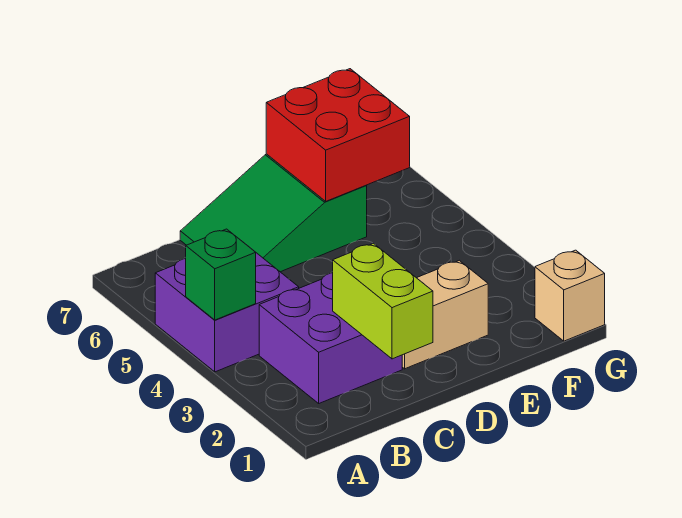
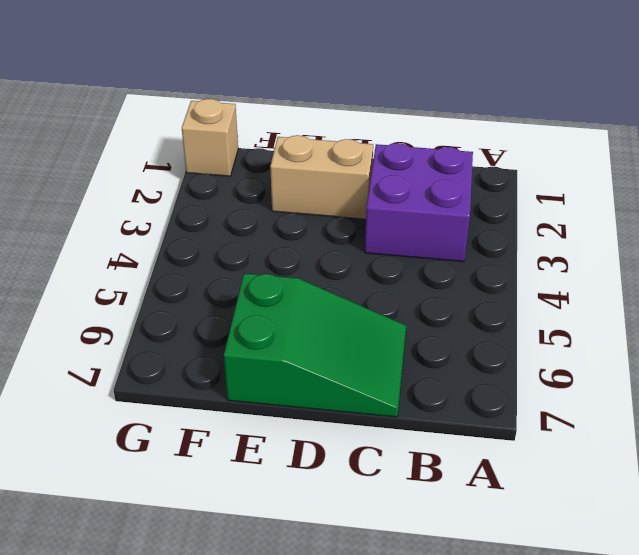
none -> purple 2x2 brick [155,253,299,372]
none -> green 1x1 brick [186,229,256,320]

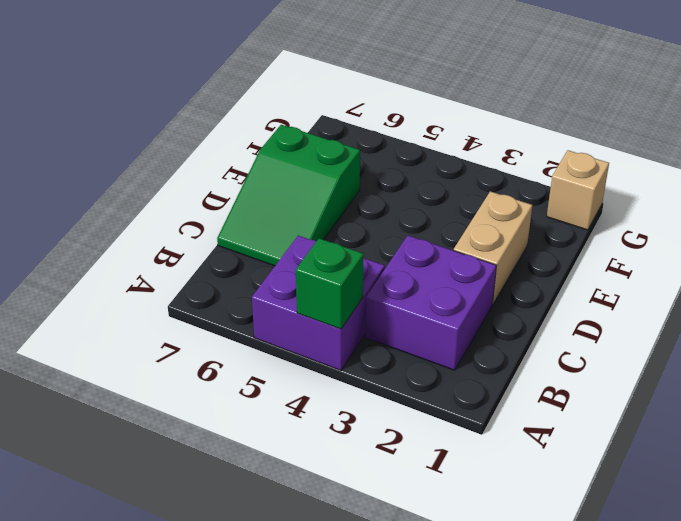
none -> lime 1x2 brick [333,243,433,359]
none -> red 2x2 brick [266,69,410,201]

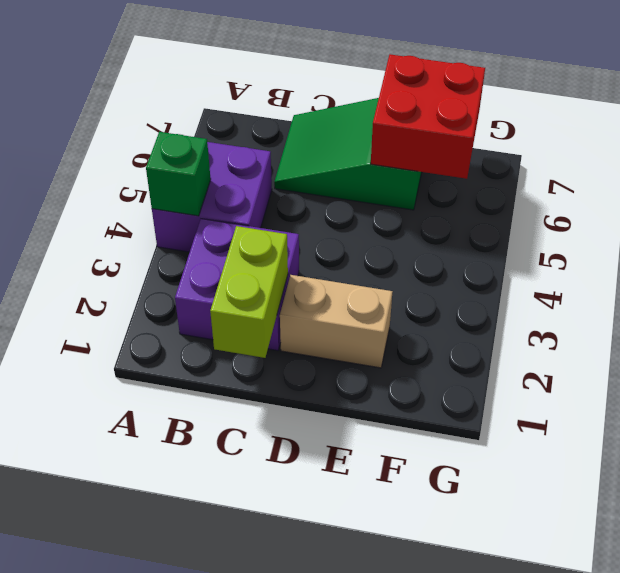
none -> tan 1x1 brick [535,250,605,341]

